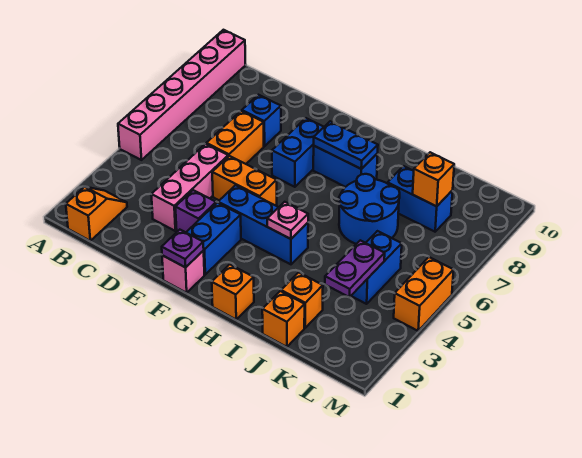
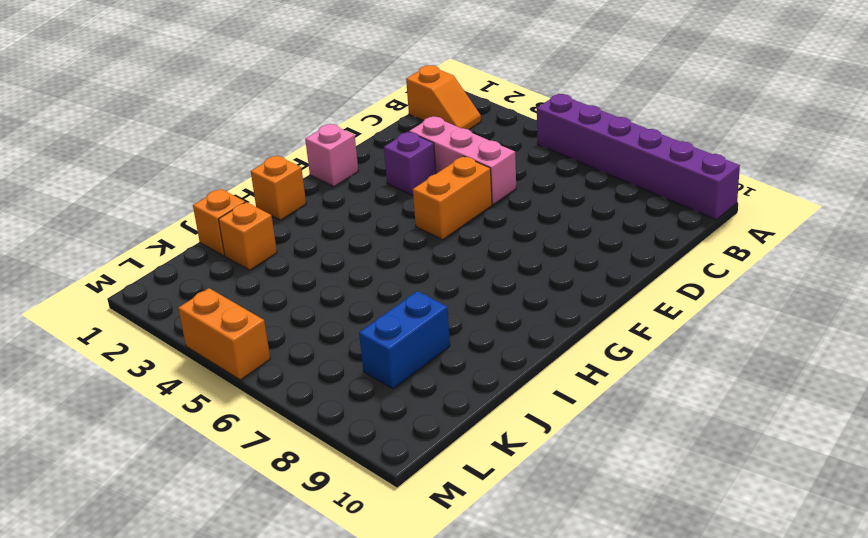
purple 1x6 brick [537,94,740,220] -> pink 1x6 brick [118,30,246,160]
none -> orange 1x2 brick [206,111,264,164]
none -> blue 1x1 brick [242,95,281,146]
none -> blue 1x2 brick [186,203,241,274]

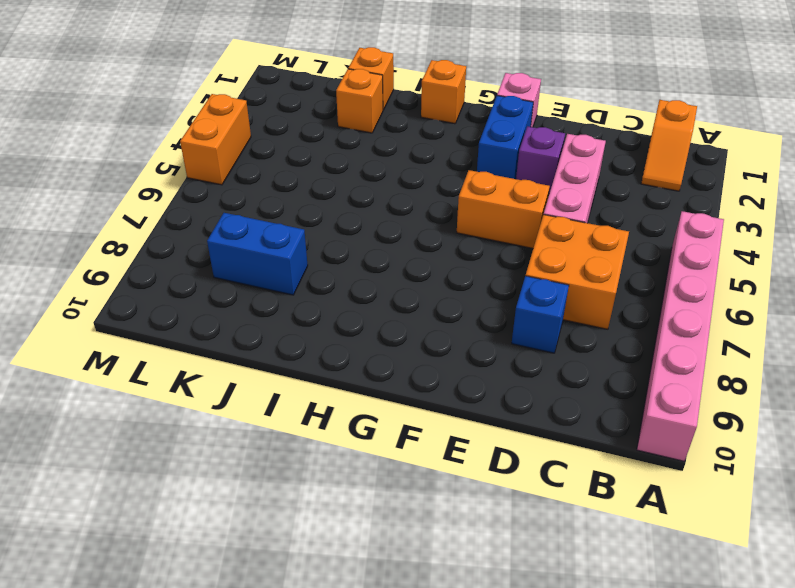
orange 2x2 brick [526,215,629,329] -> orange 1x2 brick [206,111,264,164]
none -> blue 1x3 brick [218,185,308,264]
none -> blue 1x2 brick [272,118,323,187]
none -> blue 1x2 brick [313,146,378,187]

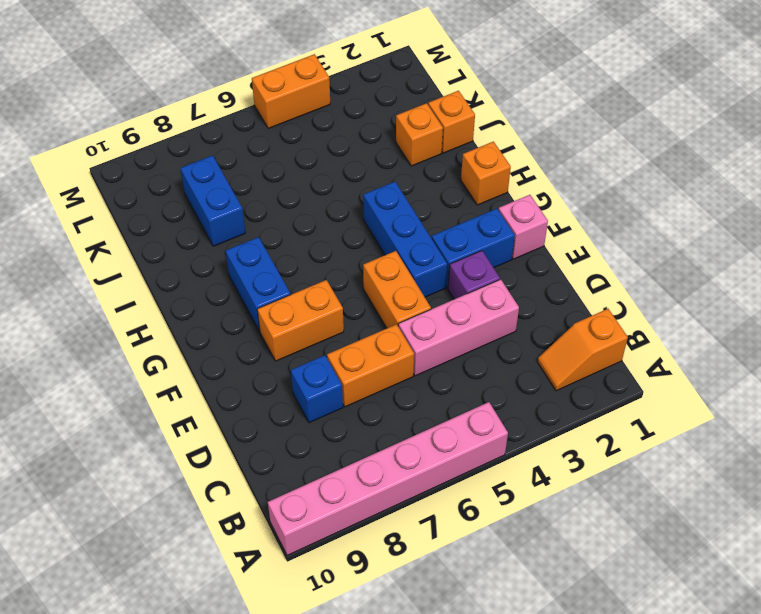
orange 1x2 brick [257,280,344,361] -> blue 1x2 brick [272,118,323,187]
none -> blue 2x2 round brick [339,174,400,244]
none -> blue 1x2 brick [351,231,402,304]
none -> purple 1x1 plate [162,230,204,267]

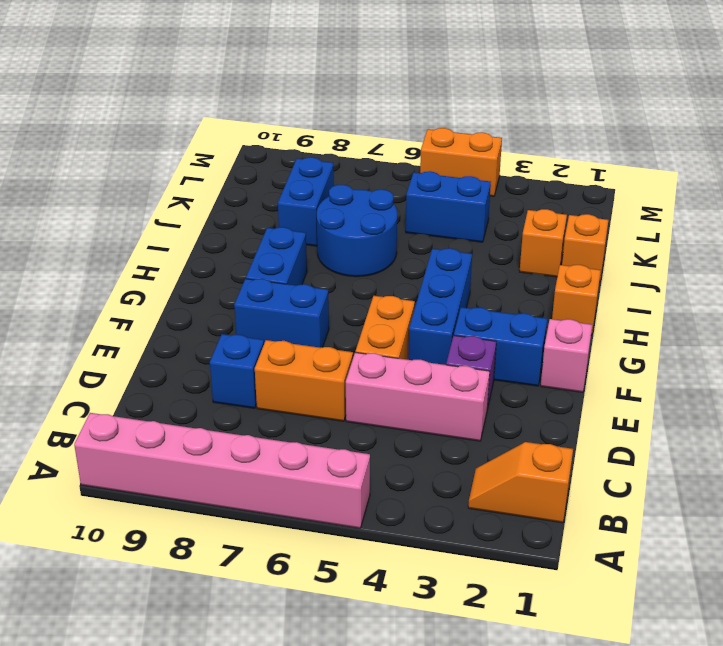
none -> purple 1x1 plate [162,230,204,267]
none -> blue 1x2 plate [314,121,378,169]
none -> pink 1x1 plate [267,202,308,239]

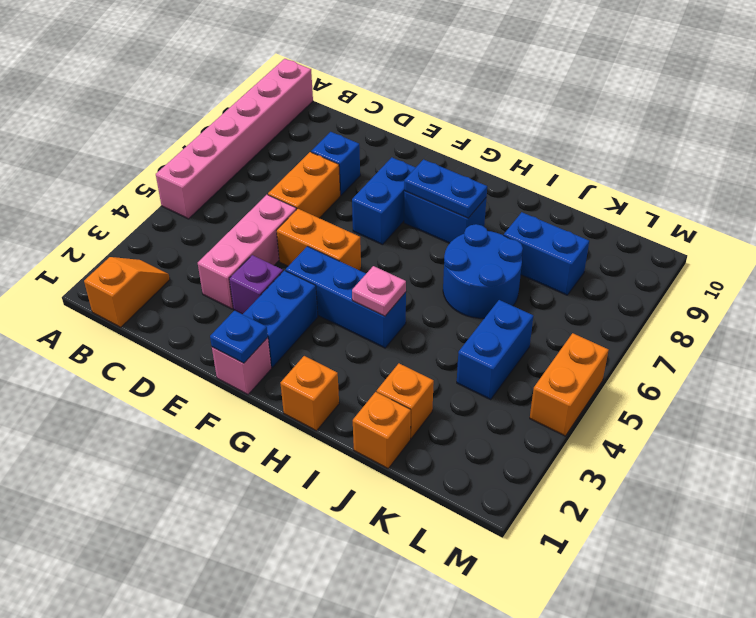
blue 1x1 plate [210,310,268,363] -> purple 1x1 plate [162,230,204,267]
none -> purple 1x2 plate [325,240,385,297]
none -> orange 1x1 brick [413,152,454,206]

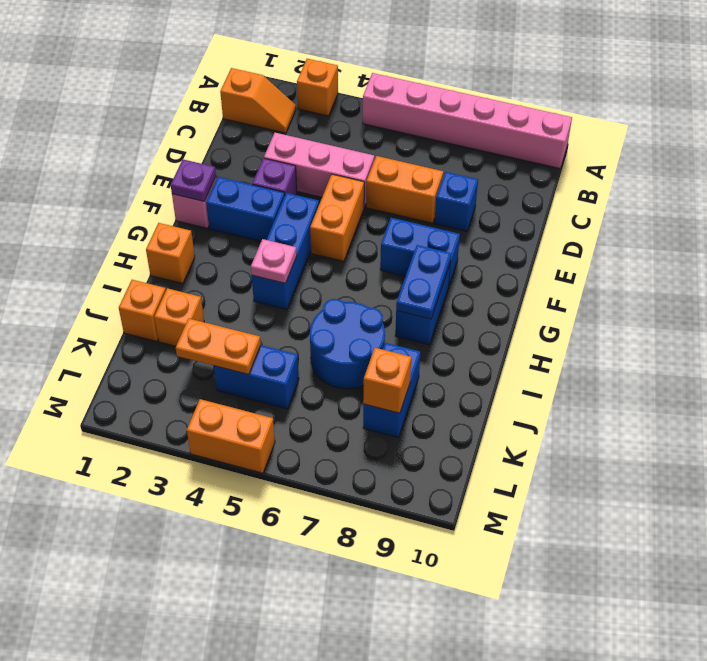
orange 1x1 brick [297,59,338,116] -> none
orange 1x2 plate [176,318,261,374] -> purple 1x2 plate [325,240,385,297]

